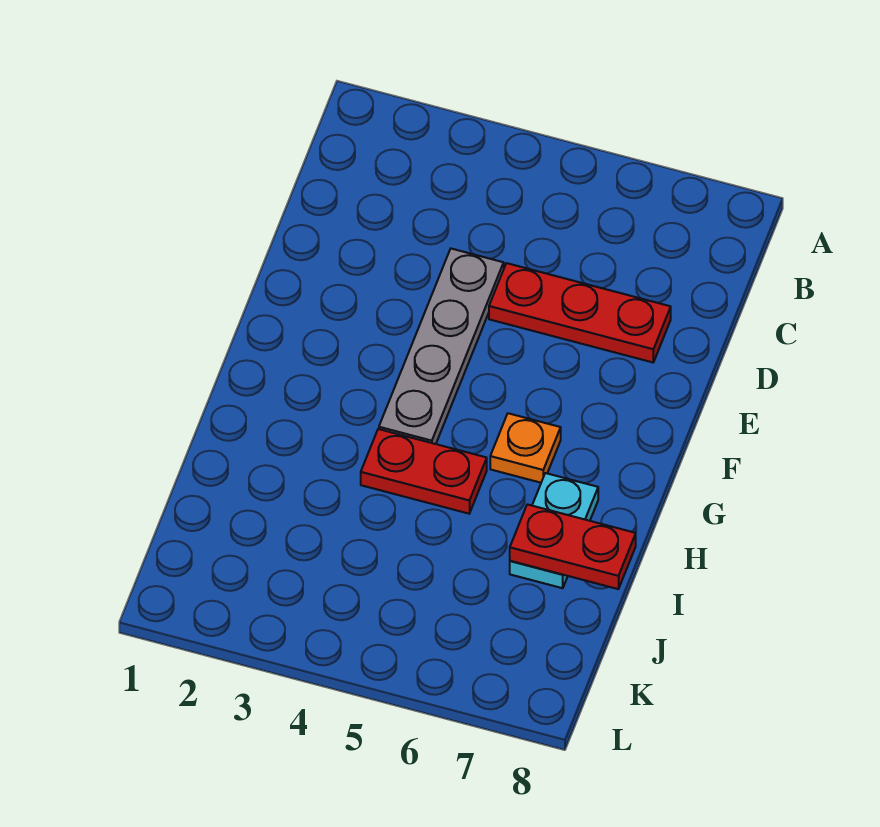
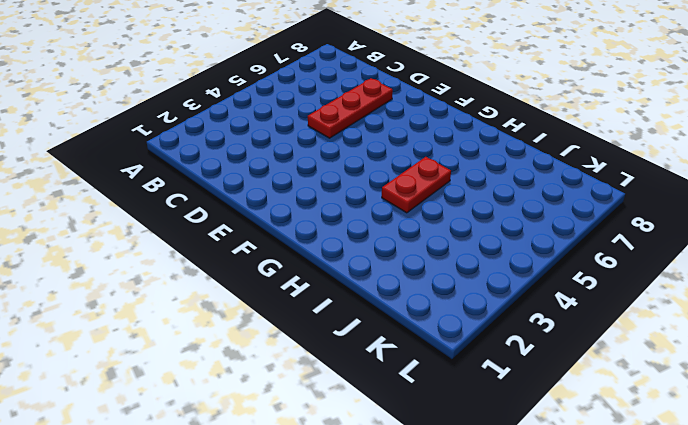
none -> grey 1x4 plate [379,249,504,444]
none -> orange 1x1 plate [490,413,561,483]

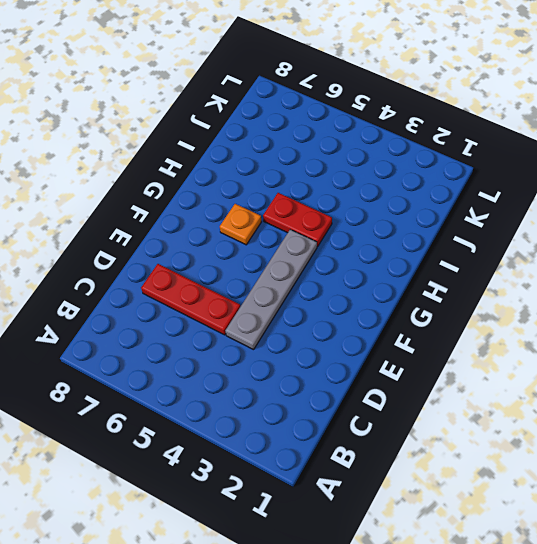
none -> cyan 1x2 plate [510,473,598,588]
none -> red 1x2 plate [510,504,636,589]

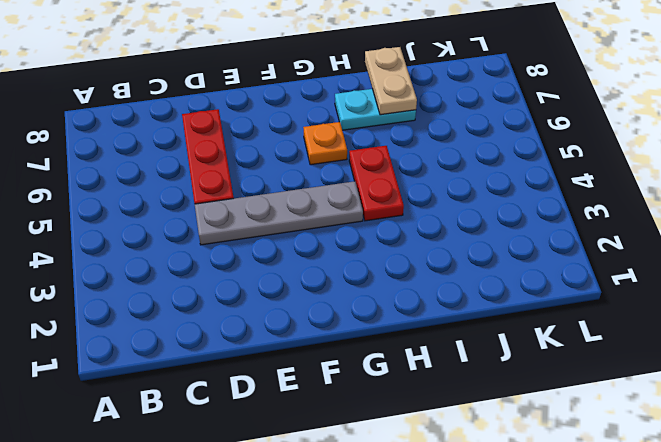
tan 1x2 plate [365,47,417,115] -> red 1x2 plate [510,504,636,589]

